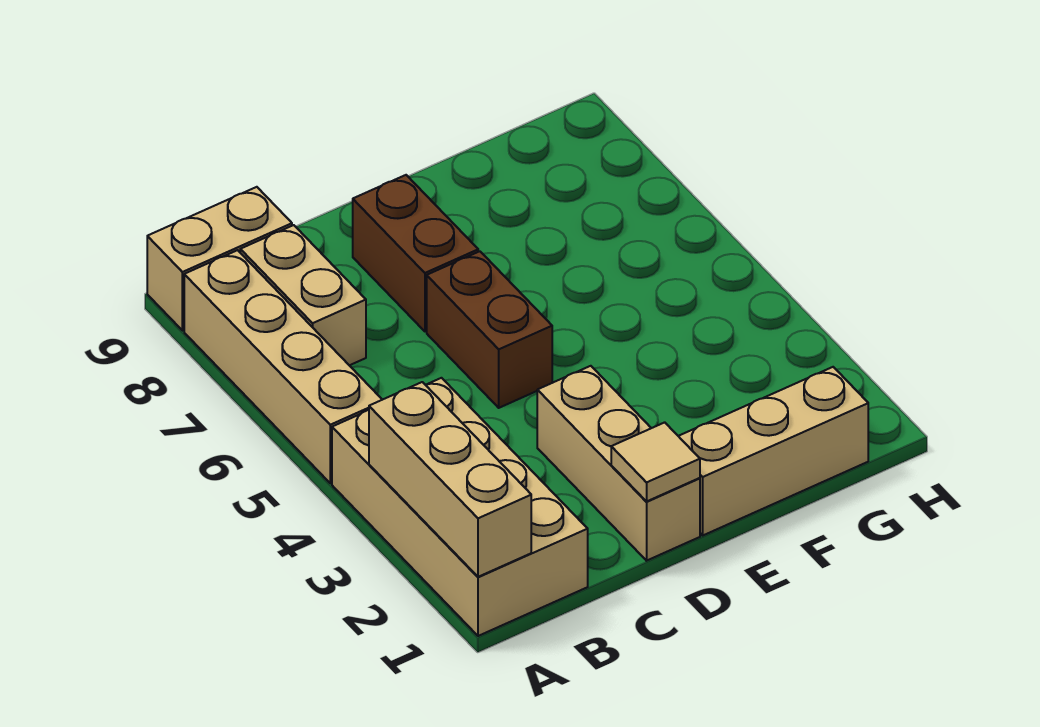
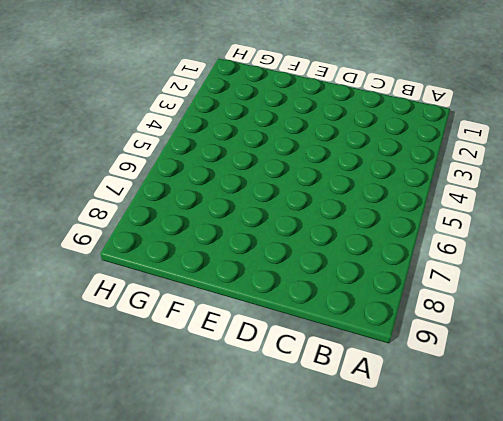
none -> tan 2x4 brick [332,378,588,636]
none -> tan 1x4 brick [184,250,382,483]

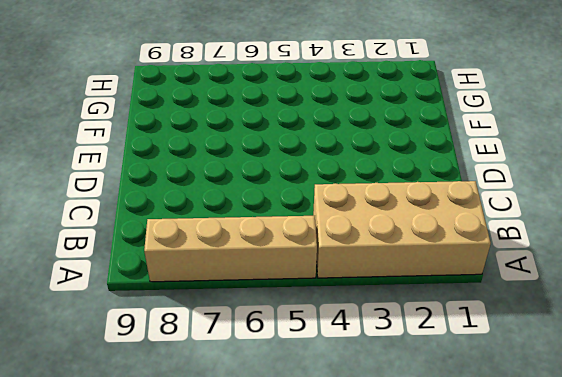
none -> tan 1x2 brick [147,187,292,331]
none -> tan 1x2 brick [240,225,366,365]

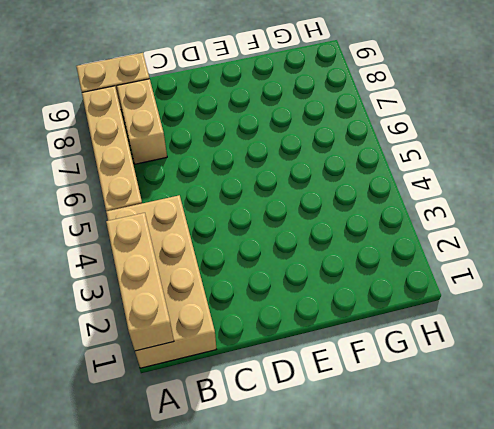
none -> tan 1x3 brick [537,366,700,561]
none -> brown 1x2 brick [427,251,552,408]

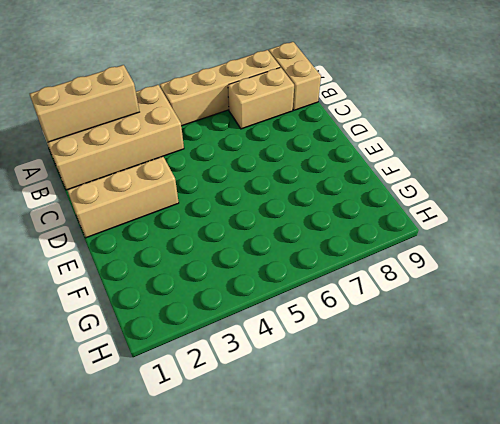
none -> brown 1x2 brick [427,251,552,408]
none -> brown 1x2 brick [353,175,478,331]

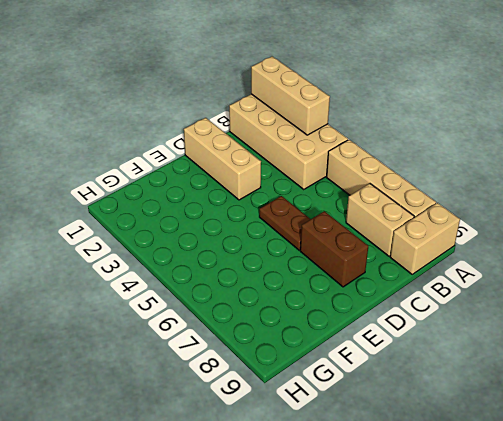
brown 1x2 plate [259,196,311,250] -> brown 1x2 brick [427,251,552,408]
none -> tan 1x3 brick [679,367,868,535]
none -> tan 1x1 tile [611,422,700,501]

